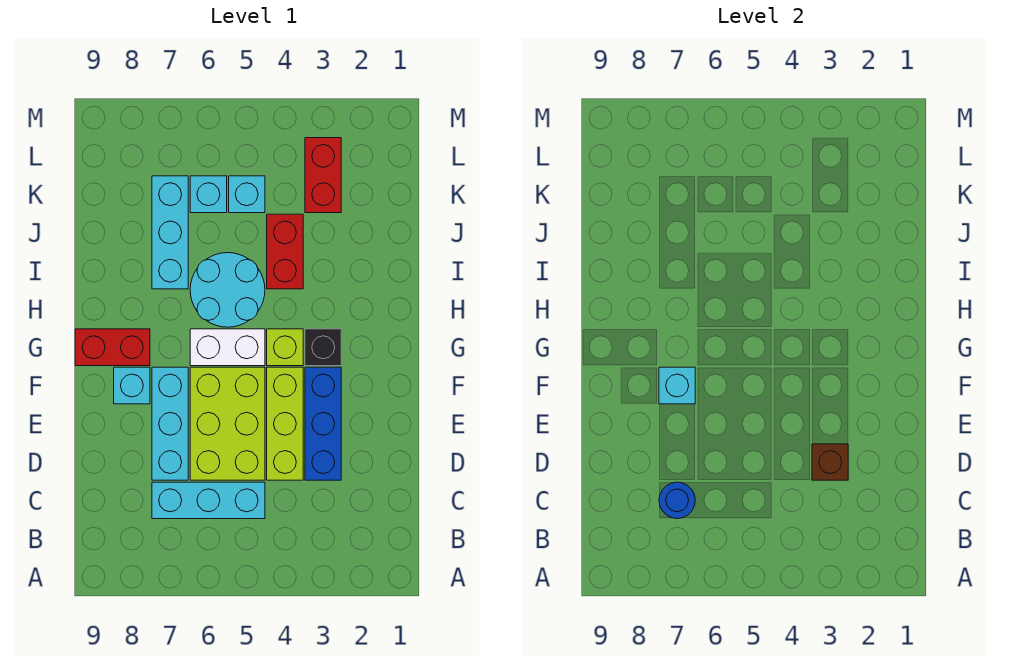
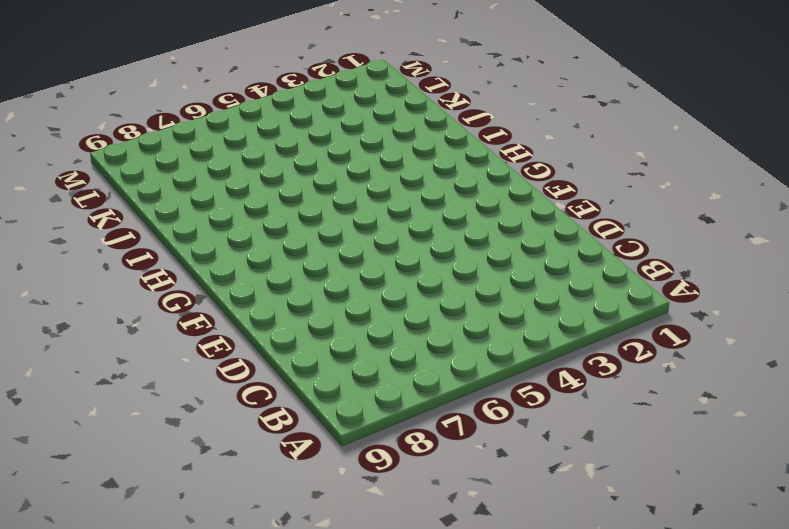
none -> cyan 1x3 brick [152,482,265,519]
none -> blue 1x3 brick [305,367,341,480]
none -> lime 1x3 brick [267,367,303,480]

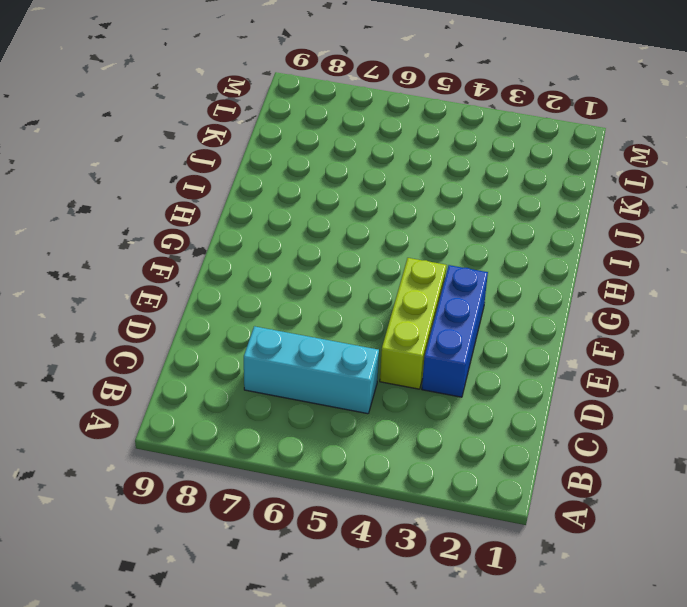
none -> lime 2x3 brick [190,367,265,480]
none -> cyan 1x3 brick [152,367,188,480]
none -> cyan 1x1 brick [114,367,150,404]

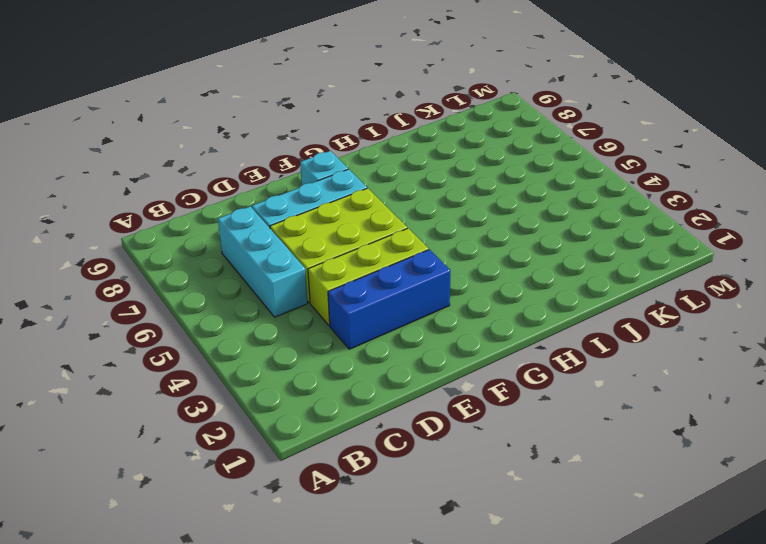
none -> black 1x1 brick [305,329,341,366]
none -> lime 1x1 brick [267,329,303,366]
none -> white 1x2 brick [190,329,265,366]

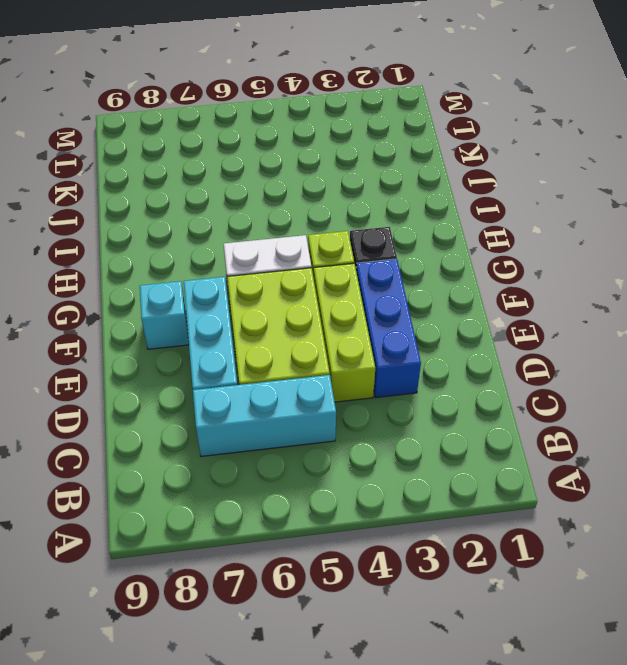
none -> red 1x2 brick [75,329,150,366]
none -> cyan 2x2 round brick [190,253,265,327]
none -> red 1x2 brick [267,214,303,289]

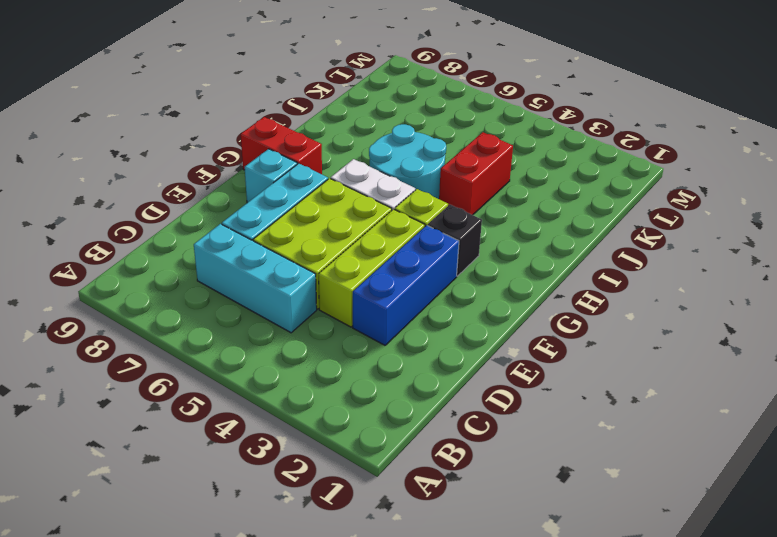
none -> cyan 1x3 brick [152,176,188,289]
none -> red 1x2 brick [305,138,341,213]
none -> cyan 1x1 brick [229,176,265,213]

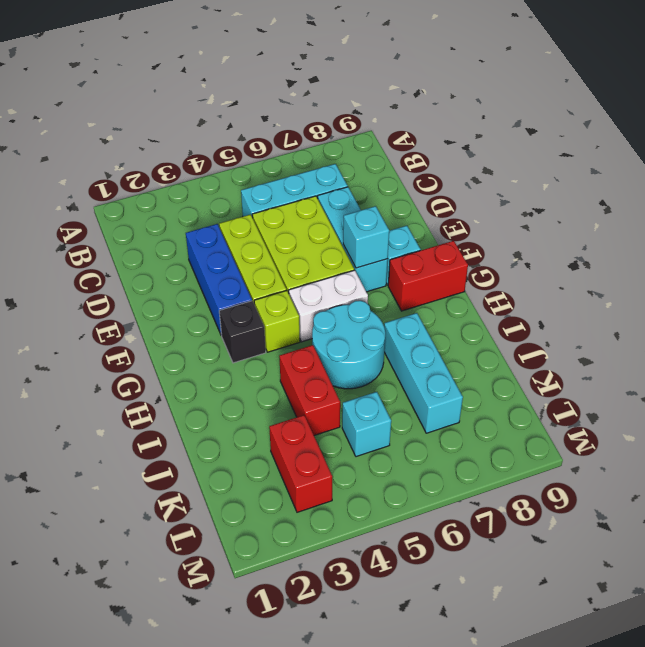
none -> cyan 1x1 brick [190,176,227,213]
none -> blue 1x1 round brick [659,482,695,519]
none -> brown 1x1 brick [812,444,848,480]

